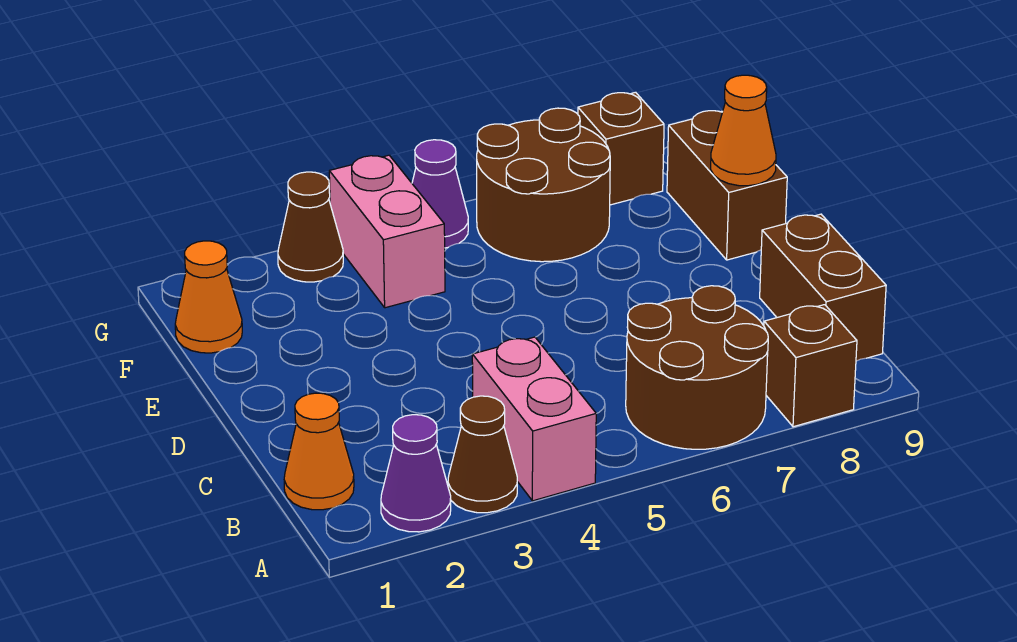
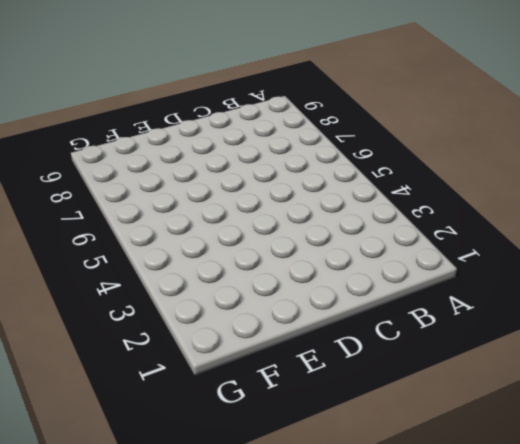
none -> purple 1x1 cone [381,415,451,532]
none -> brown 1x1 cone [448,396,517,513]
none -> pink 1x2 brick [472,337,596,501]

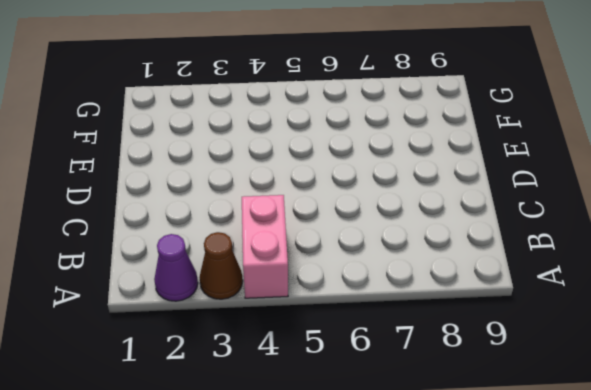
none -> brown 2x2 round brick [626,286,768,449]
none -> brown 1x1 brick [764,305,857,427]
none -> orange 1x1 cone [284,393,354,510]

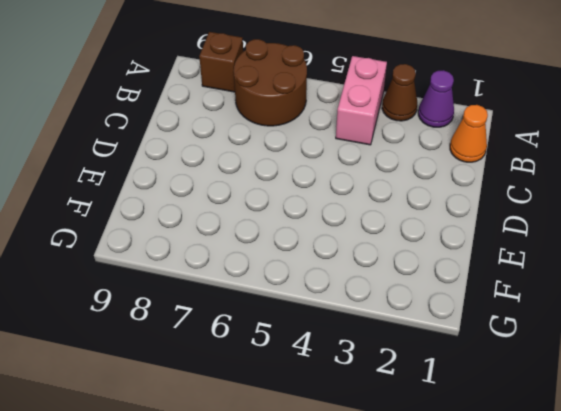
none -> brown 1x2 brick [760,214,886,361]
none -> brown 1x2 brick [667,111,787,260]
none -> orange 1x1 cone [175,241,242,353]

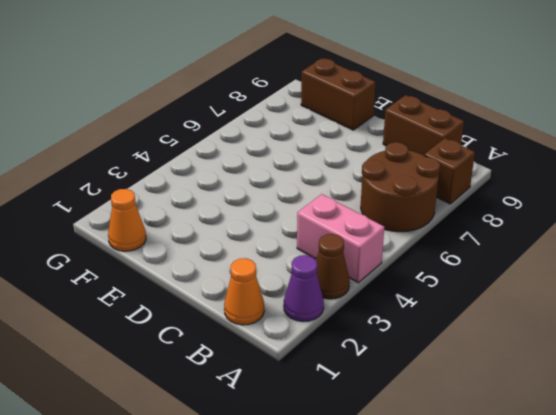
none -> pink 1x2 brick [329,155,445,308]
none -> brown 2x2 round brick [477,108,610,262]
none -> brown 1x1 cone [278,172,343,282]

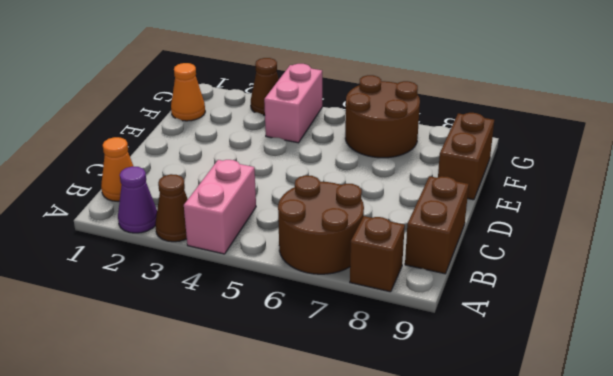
none -> purple 1x1 cone [412,140,468,248]
none -> brown 1x1 brick [578,92,664,205]
none -> orange 1x1 cone [711,75,776,186]

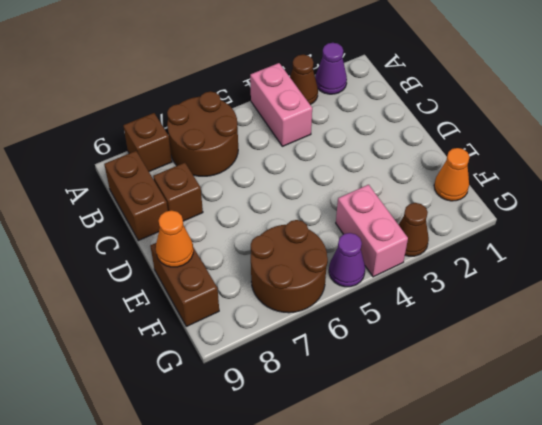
brown 1x1 brick [153,163,203,221] -> brown 1x1 brick moved to [578,92,664,205]
none -> orange 1x1 cone [284,393,354,510]

